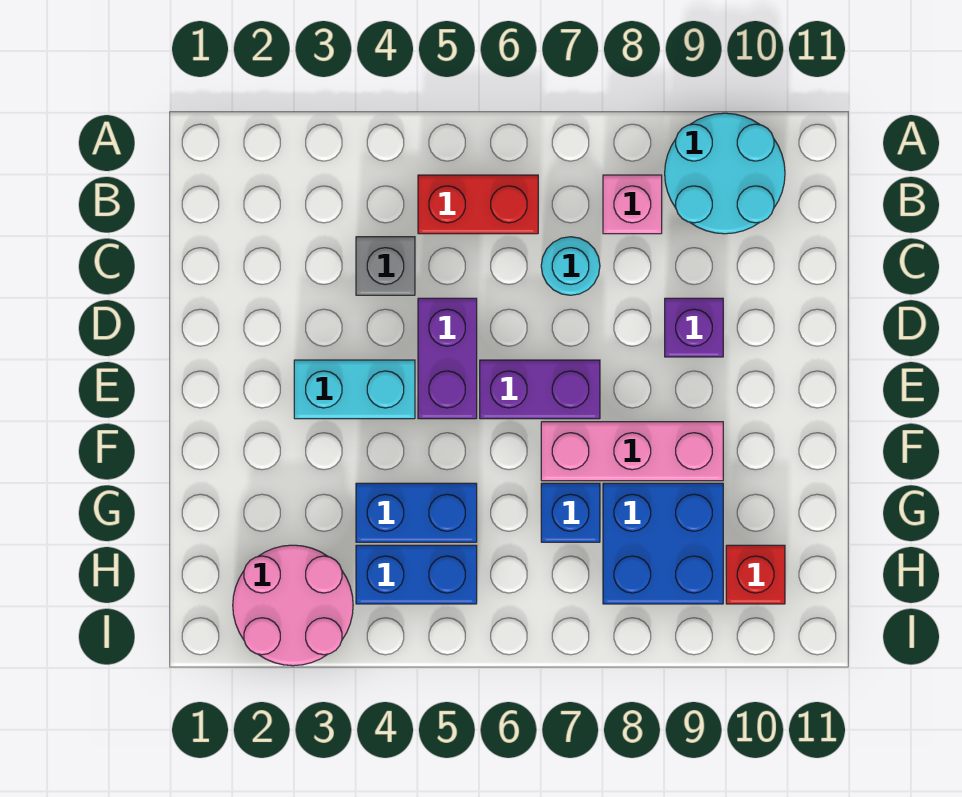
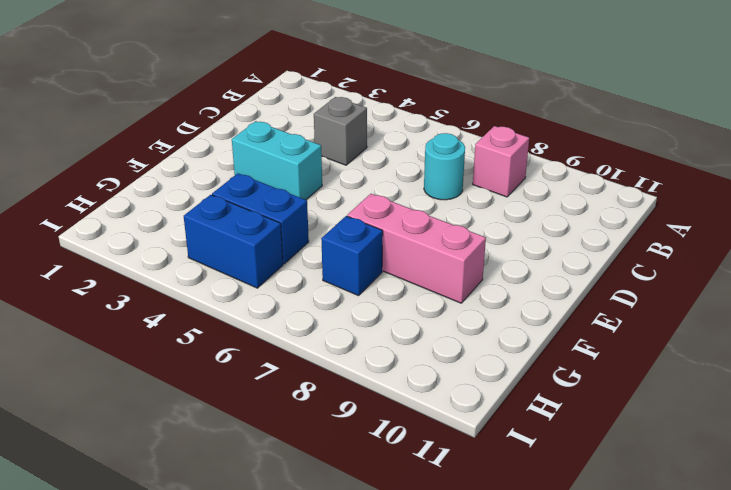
none -> cyan 2x2 round brick [665,113,785,234]
none -> red 1x2 brick [418,175,538,234]
none -> purple 1x2 brick [418,298,477,419]

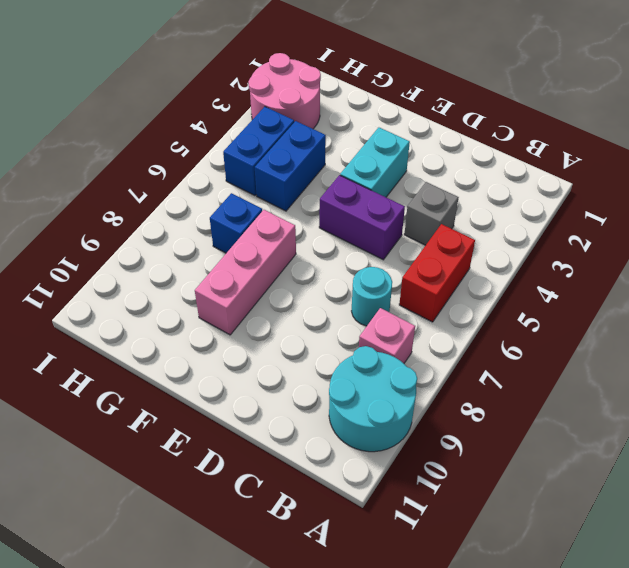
none -> purple 1x1 brick [665,298,723,357]
none -> purple 1x2 brick [480,360,600,419]
none -> blue 2x2 brick [603,483,723,604]

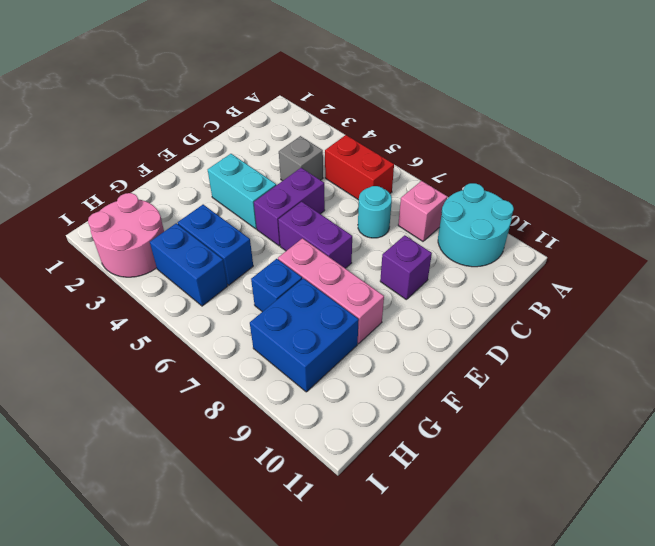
none -> red 1x1 brick [726,545,785,604]

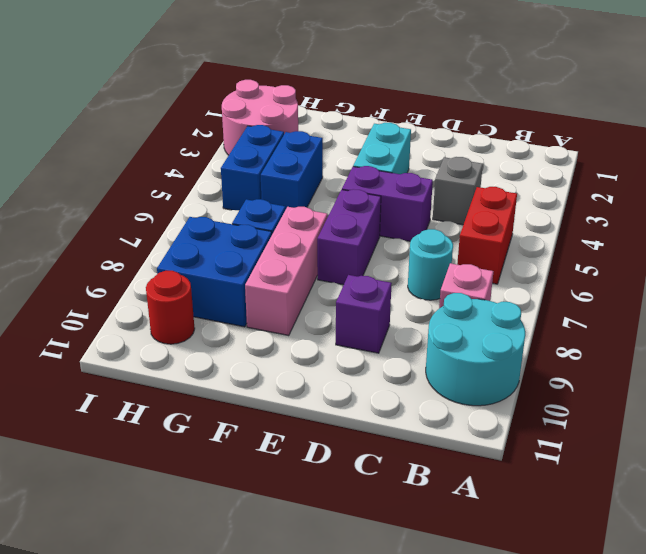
red 1x1 round brick [146,271,195,344] -> red 1x1 brick [726,545,785,604]

